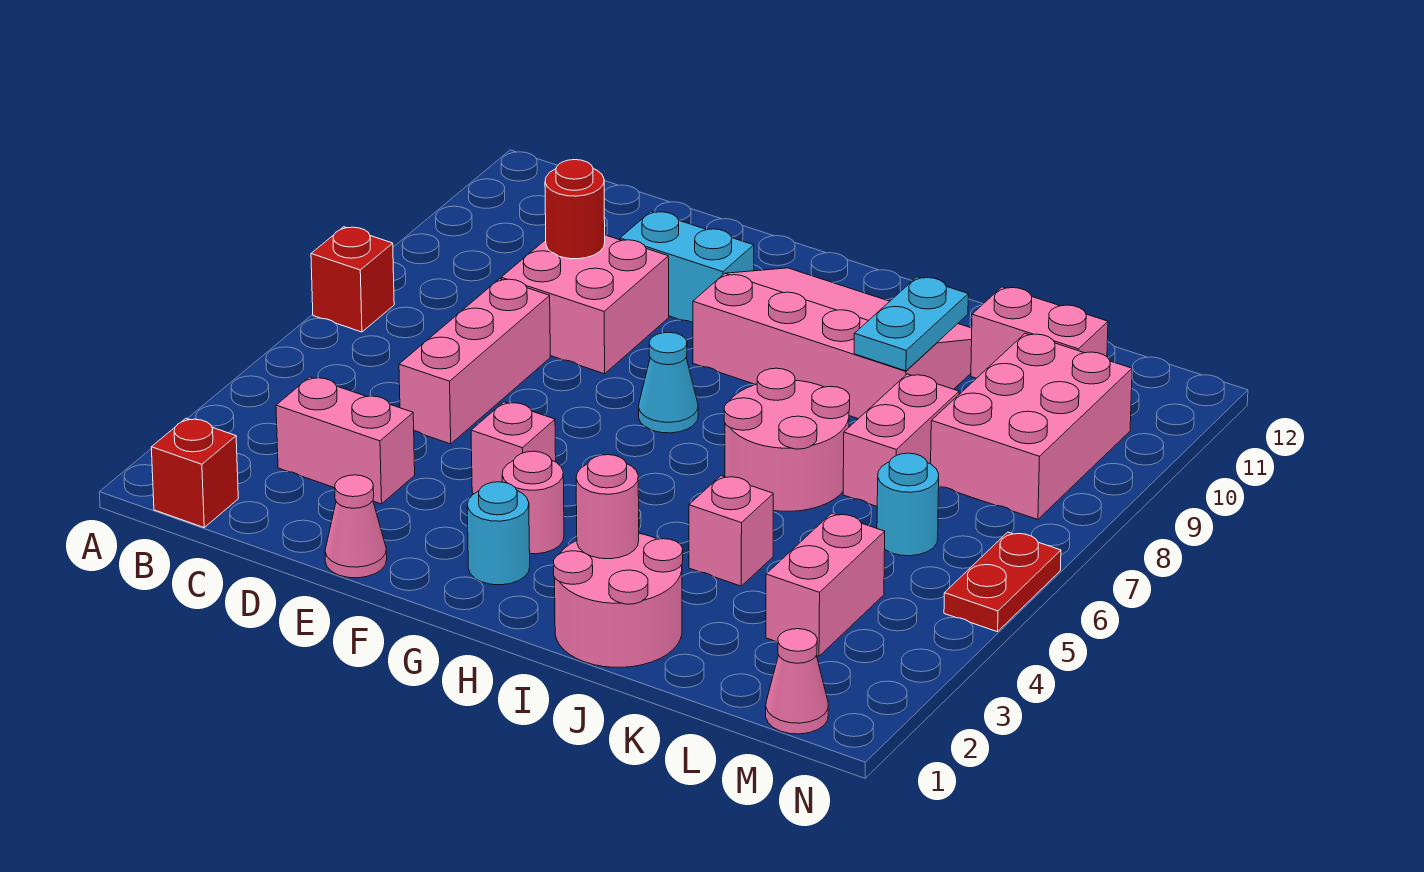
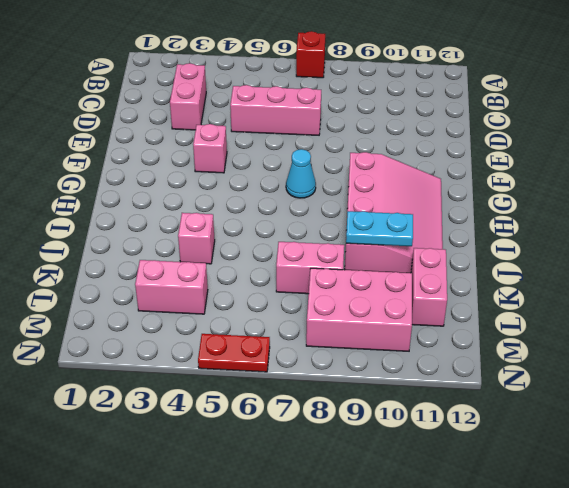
none -> red 1x1 brick [151,418,238,527]
none -> pink 2x2 brick [501,235,669,374]
none -> pink 1x1 cone [325,475,387,578]

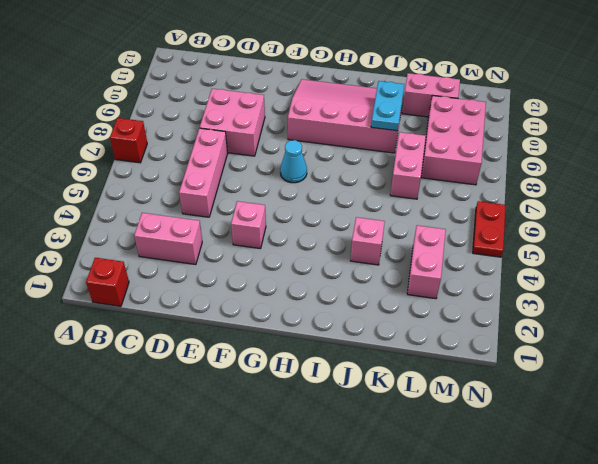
none -> pink 1x1 cone [325,475,387,578]
none -> cyan 1x2 brick [620,212,754,322]
none -> cyan 1x1 round brick [467,482,530,585]

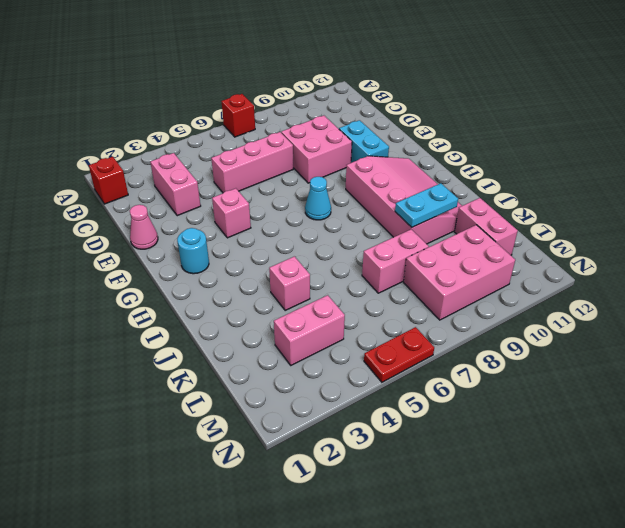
none -> pink 1x1 round brick [502,451,564,554]
none -> pink 2x2 round brick [554,534,683,667]
none -> pink 2x2 round brick [724,368,850,511]

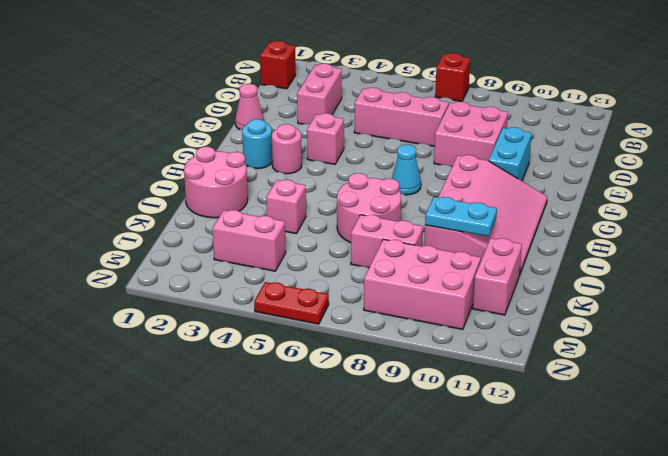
none -> cyan 1x1 round brick [877,453,939,556]
none -> pink 1x1 cone [766,629,828,734]
none -> red 1x1 round brick [545,160,605,259]

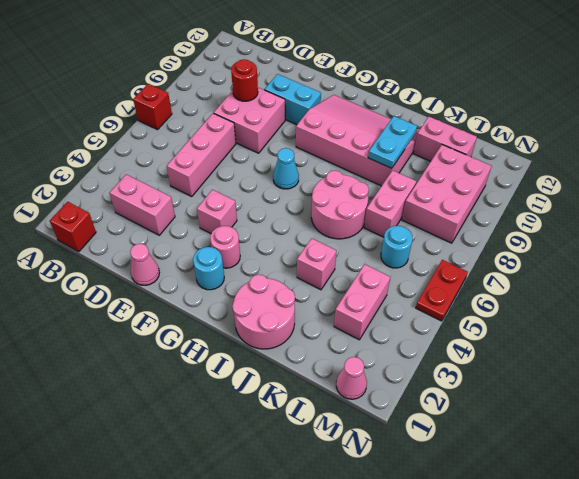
none -> pink 1x1 round brick [576,455,639,559]

